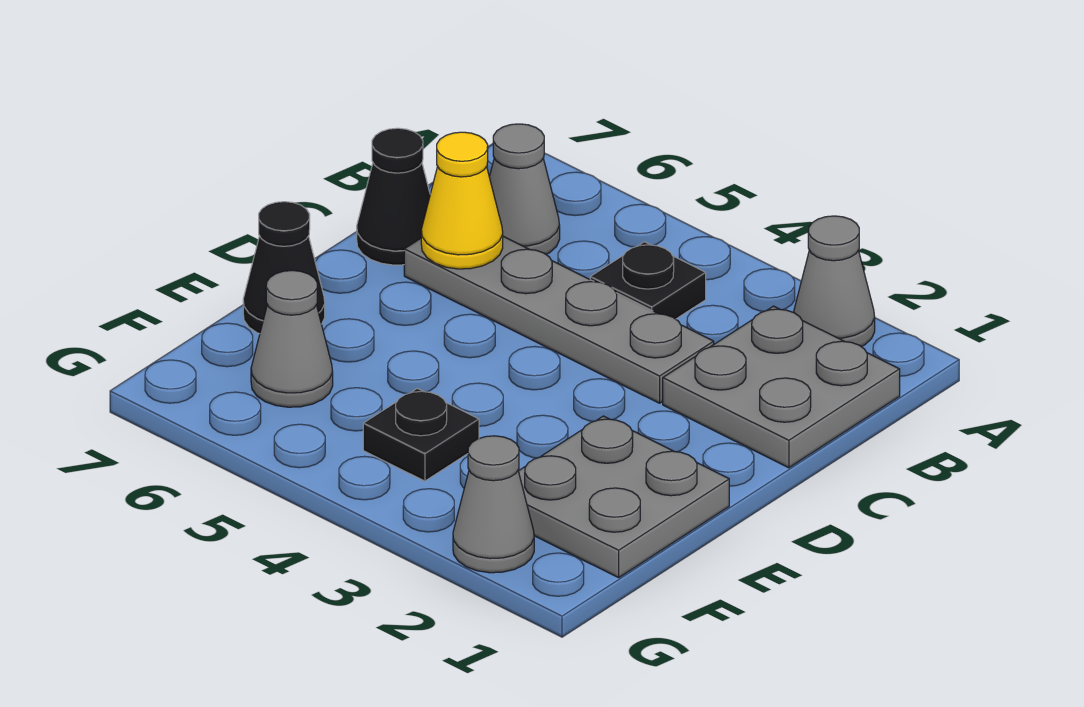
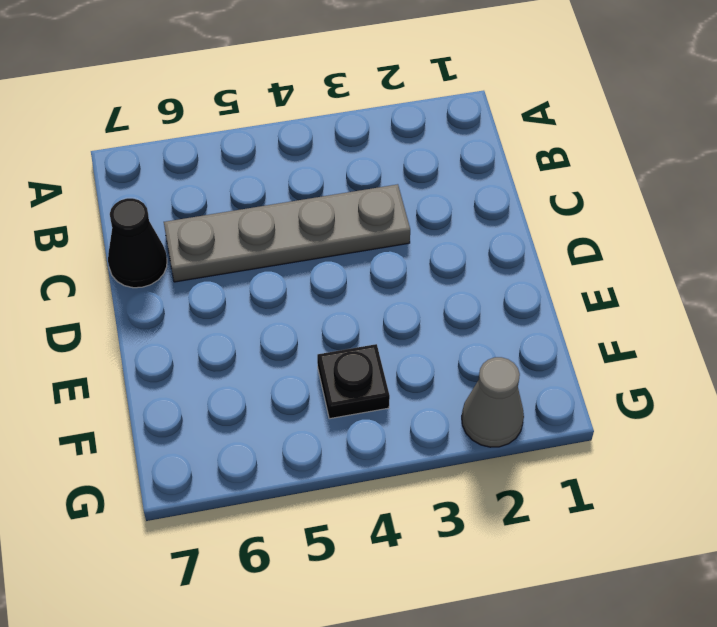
none -> grey 1x1 cone [793,216,875,346]
none -> grey 2x2 plate [663,306,900,468]
none -> black 1x1 plate [590,242,706,319]

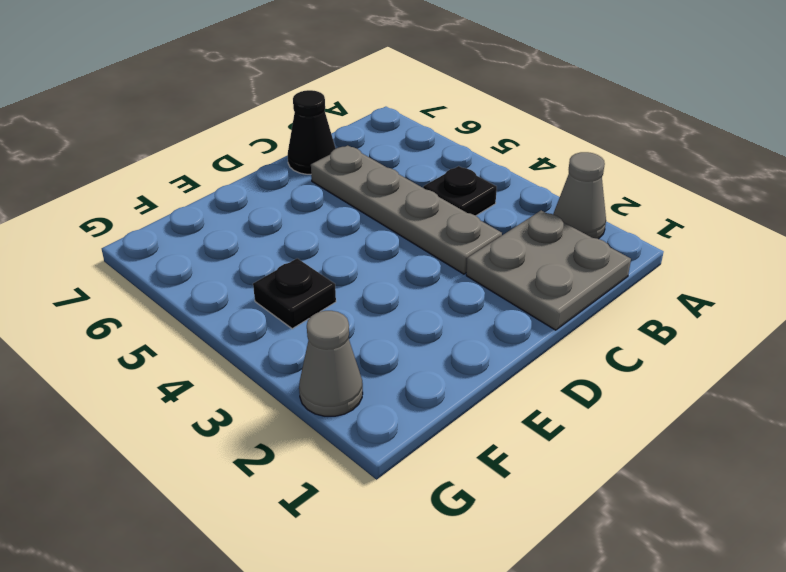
none -> grey 1x1 cone [489,124,560,254]
none -> grey 2x2 plate [519,416,729,578]
none -> black 1x1 cone [243,202,325,334]

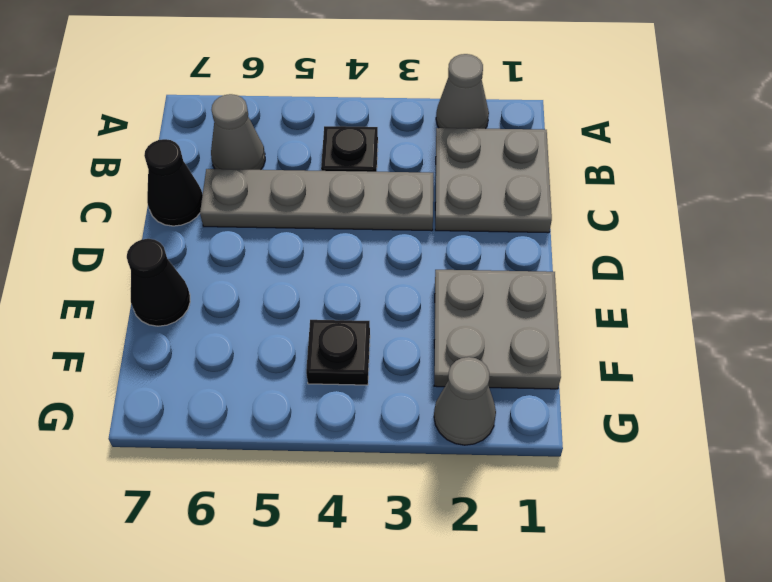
none -> grey 1x1 cone [251,270,333,407]
none -> yellow 1x1 cone [421,132,503,269]

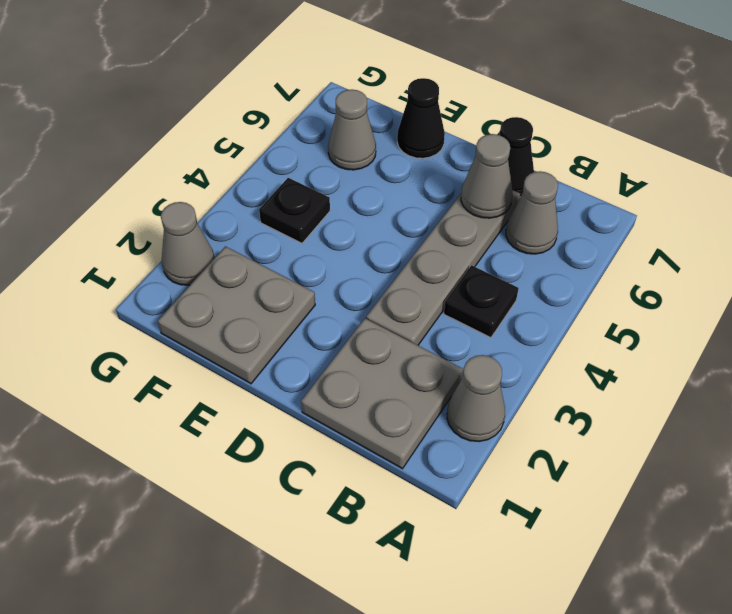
grey 1x1 cone [461,134,513,218] -> yellow 1x1 cone [421,132,503,269]

